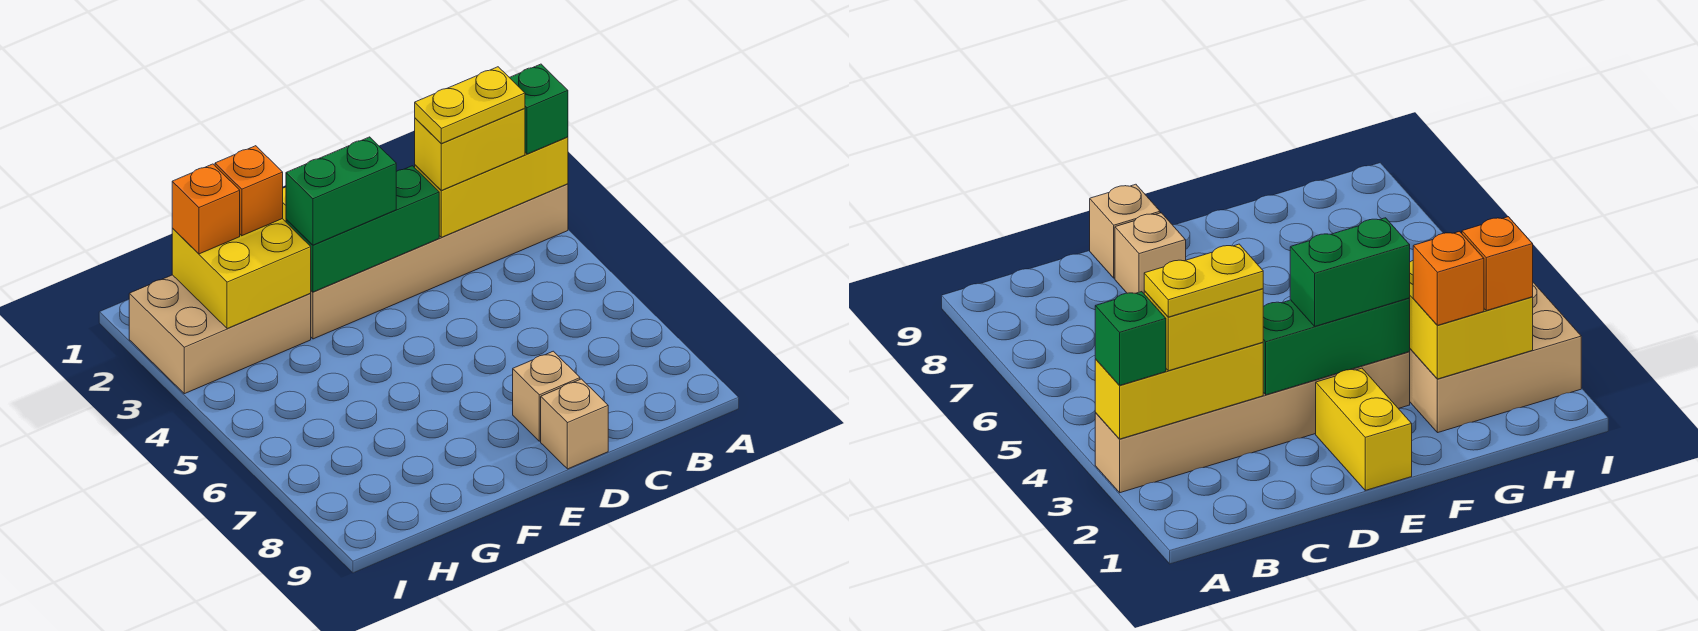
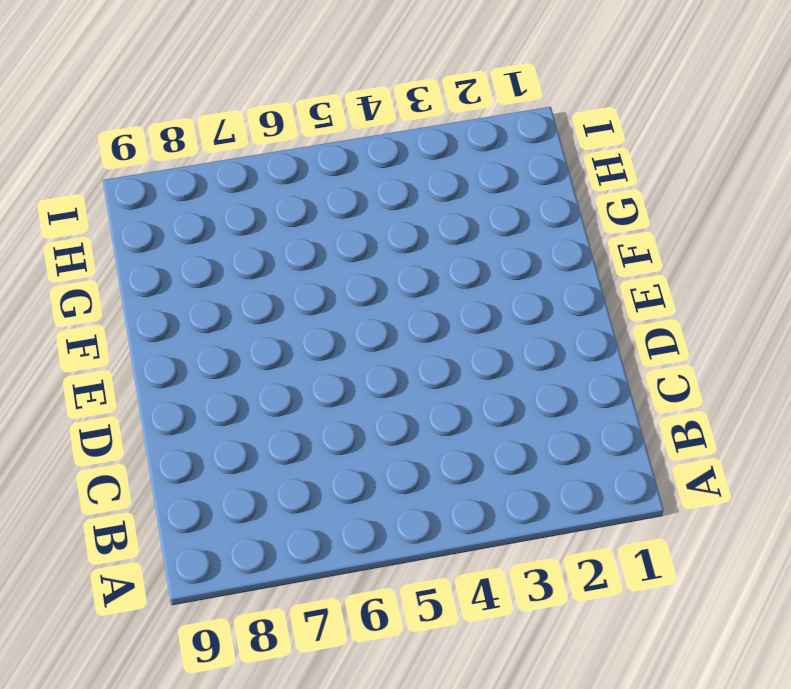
none -> tan 1x6 brick [311,184,568,339]
none -> tan 1x1 brick [513,351,580,441]
none -> tan 1x1 brick [541,379,608,469]

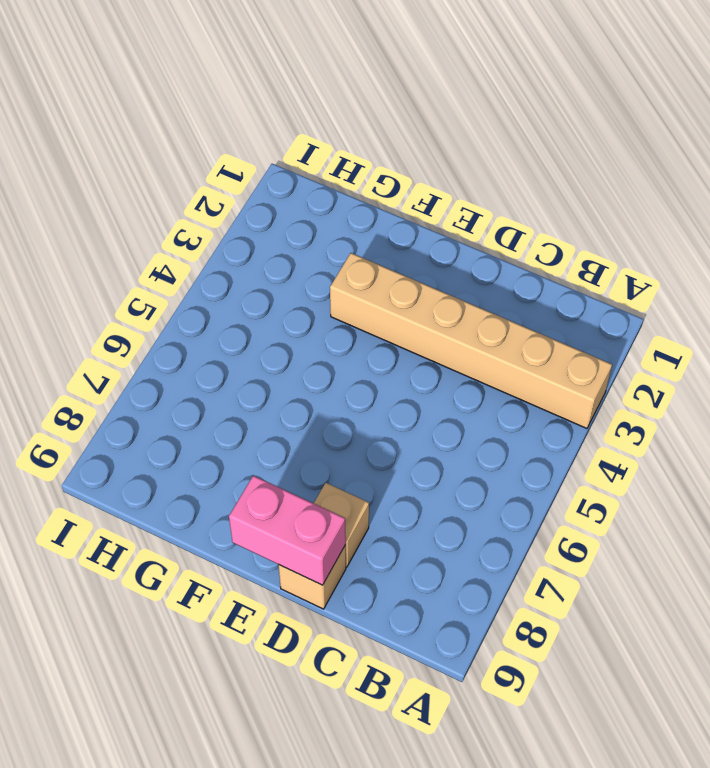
pink 1x2 brick [229,476,346,585] -> none
none -> yellow 1x2 brick [1316,368,1412,490]
none -> tan 2x3 brick [129,275,311,394]
none -> yellow 1x3 brick [415,137,568,237]

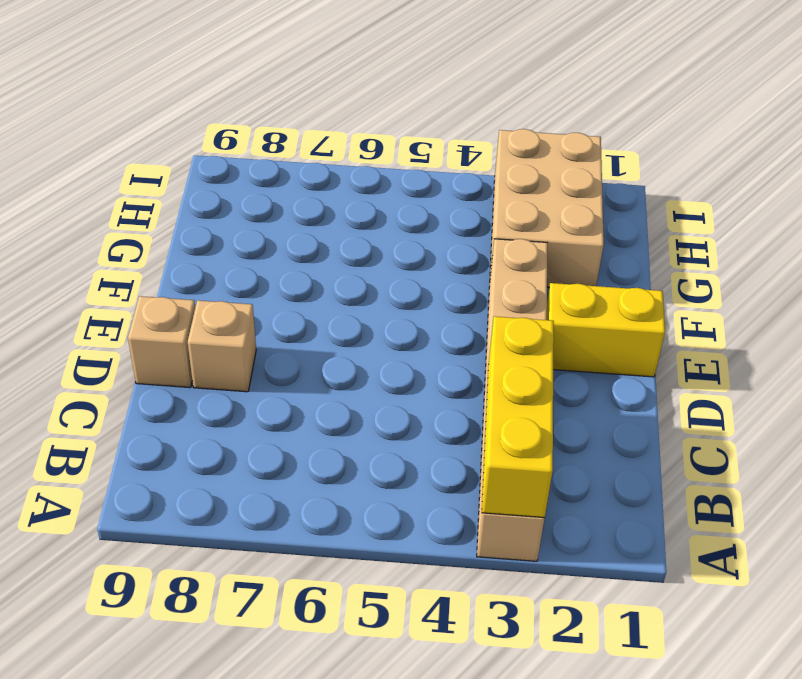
none -> green 1x3 brick [286,166,439,292]
none -> yellow 2x2 brick [172,219,311,329]
none -> green 1x1 brick [509,64,568,154]

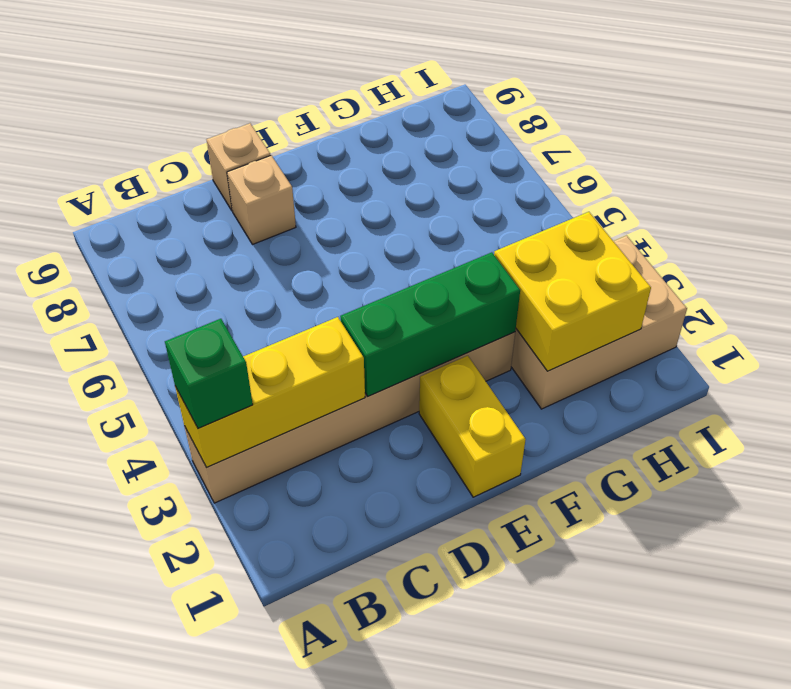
none -> yellow 1x2 brick [415,108,525,190]
none -> green 1x2 brick [286,137,396,245]
none -> orange 1x1 brick [215,146,283,236]

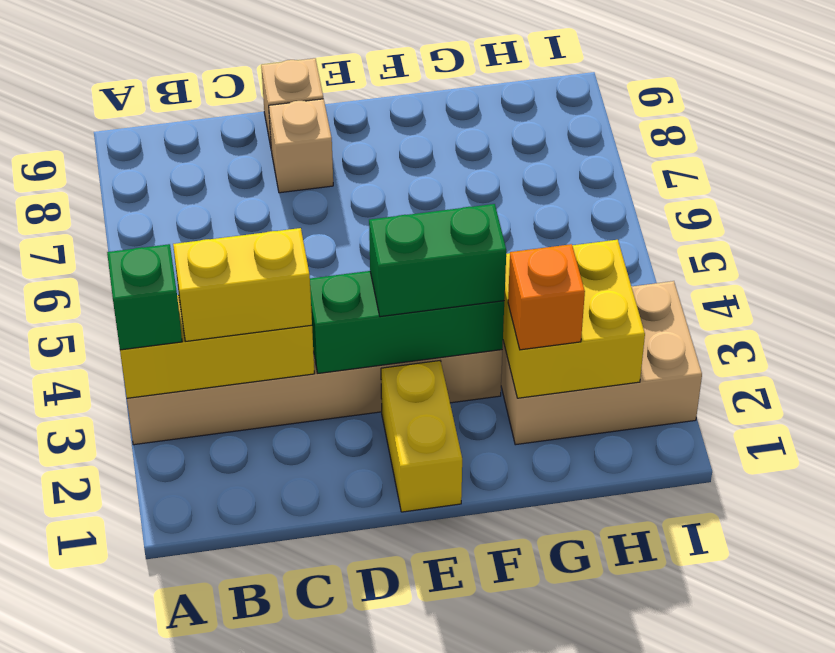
none -> orange 1x1 brick [172,164,240,254]
none -> yellow 1x2 plate [415,67,525,144]

